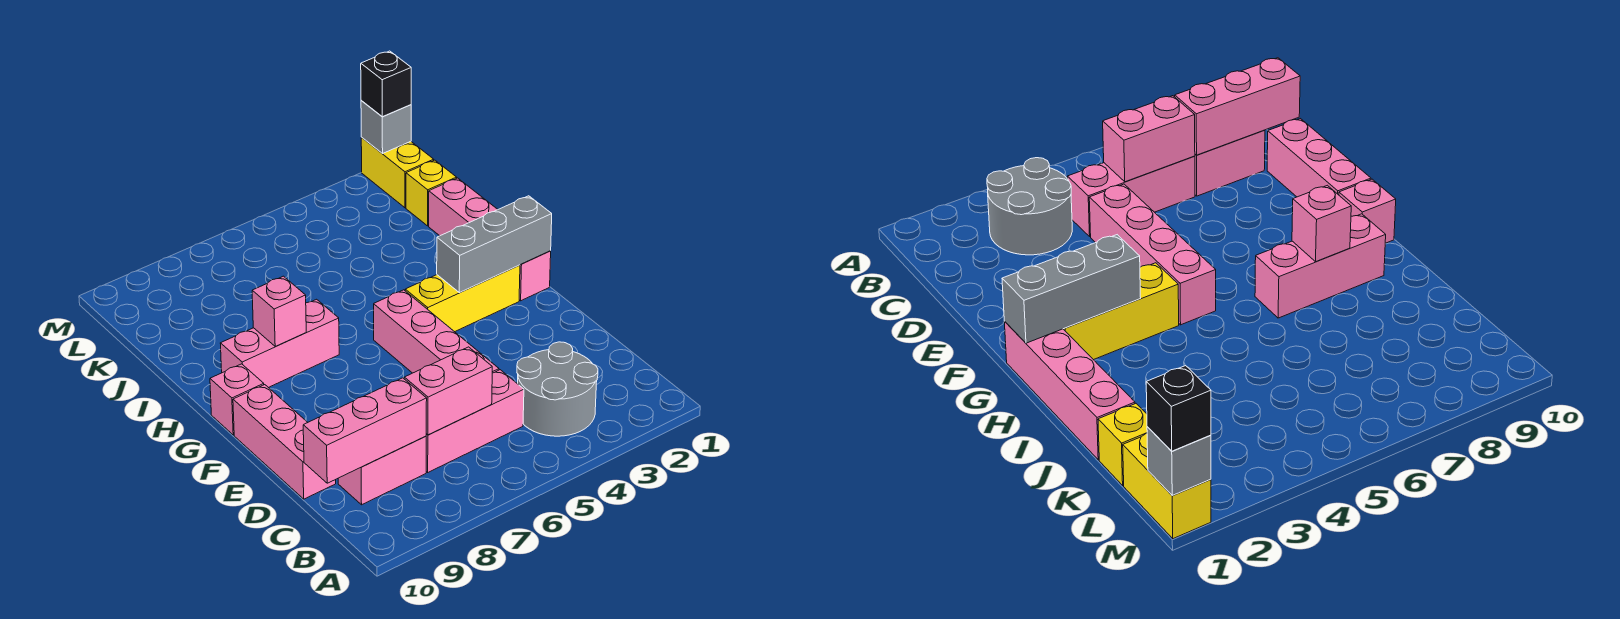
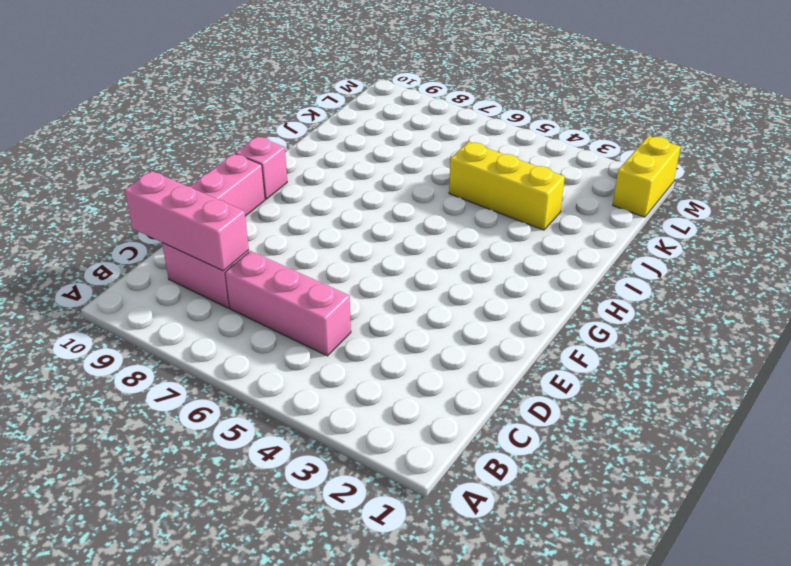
yellow 1x3 brick [449,142,565,230] -> yellow 1x3 brick moved to [405,265,520,332]
none -> grey 2x2 round brick [517,342,598,436]
none -> pink 1x4 brick [374,290,499,373]
none -> pink 1x4 brick [429,178,551,301]

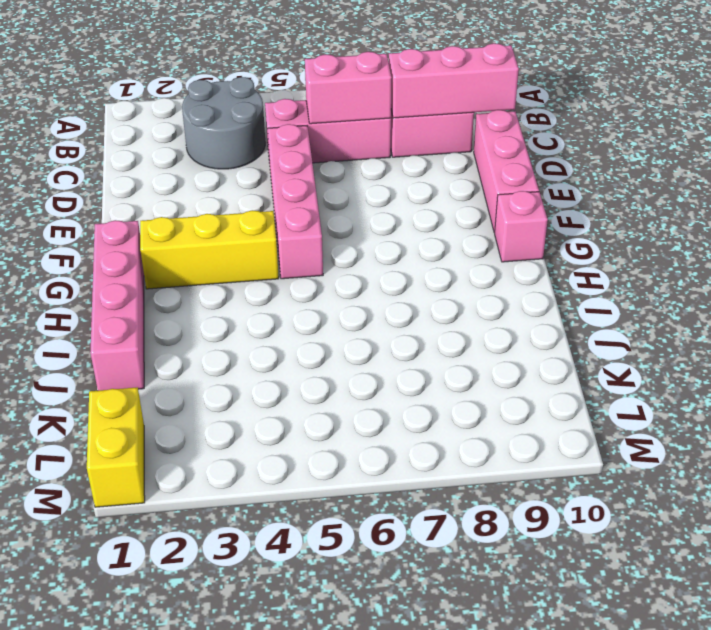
none -> pink 1x3 brick [220,299,339,388]
none -> yellow 1x1 brick [406,160,457,226]
none -> grey 1x3 brick [437,196,552,293]

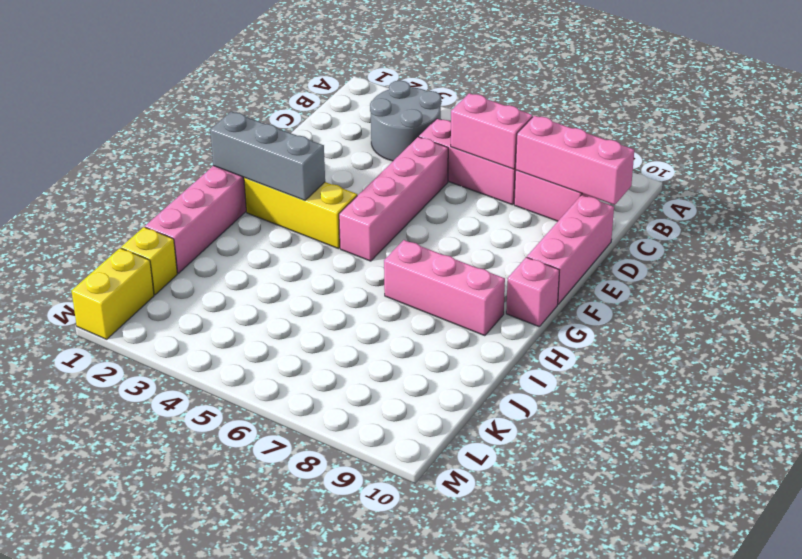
none -> pink 1x1 brick [252,276,306,347]
none -> grey 1x1 brick [361,100,411,154]
none -> black 1x1 brick [361,51,411,117]

